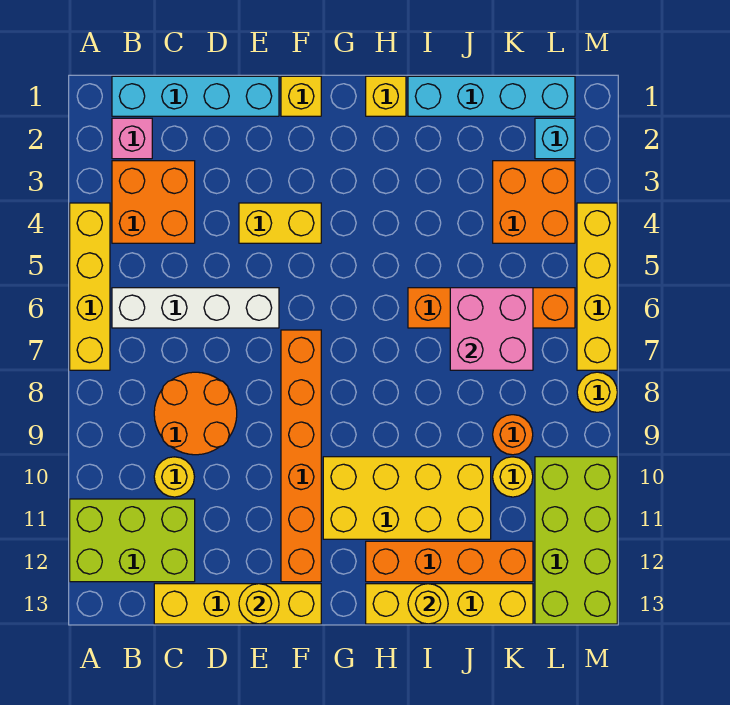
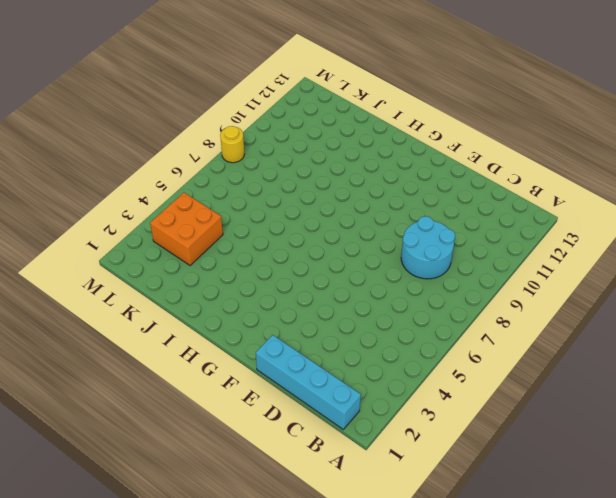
cyan 2x2 round brick [401,216,455,279] -> orange 2x2 round brick [154,372,237,455]
none -> yellow 1x4 brick [70,203,110,370]
none -> lime 2x3 brick [70,499,195,582]
none -> pink 1x1 brick [112,118,152,159]

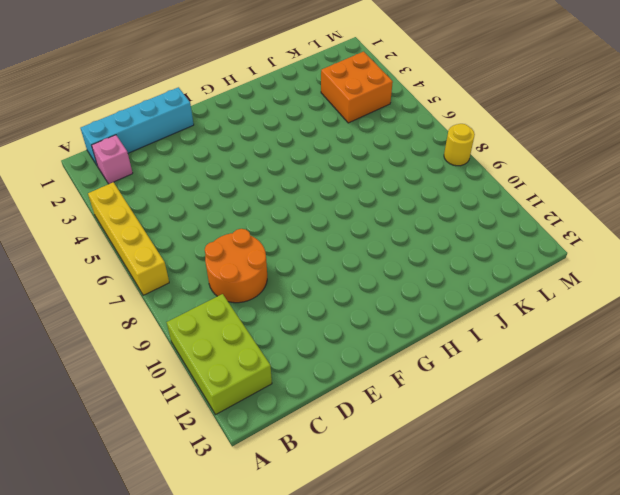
lime 2x3 brick [166,294,272,415] -> lime 2x3 brick turned to [70,499,195,582]
none -> orange 2x2 brick [112,161,195,243]
none -> white 1x4 brick [112,288,279,328]
none -> yellow 1x1 round brick [154,457,194,497]

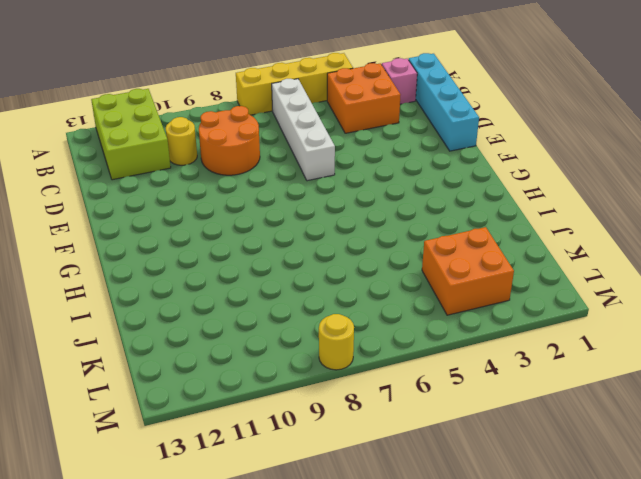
none -> yellow 1x4 brick [154,584,321,624]
none -> yellow 1x2 brick [239,203,321,243]
none -> yellow 1x1 brick [281,76,321,116]

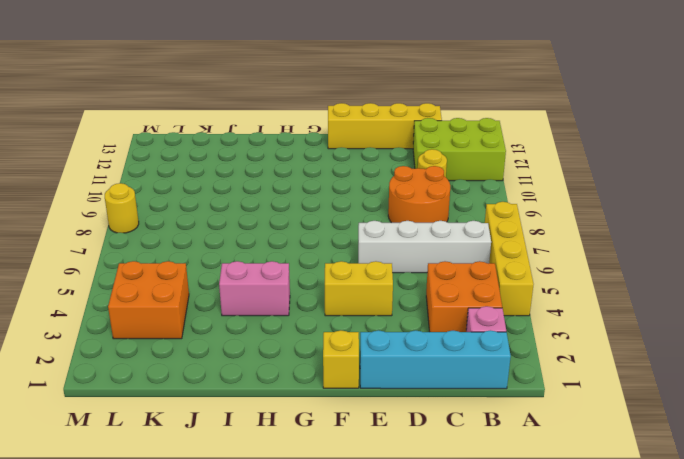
pink 1x2 brick [219,261,290,316] -> none
none -> orange 1x6 brick [281,330,321,582]
none -> yellow 2x4 brick [323,457,491,539]
none -> yellow 1x1 brick [366,76,406,116]

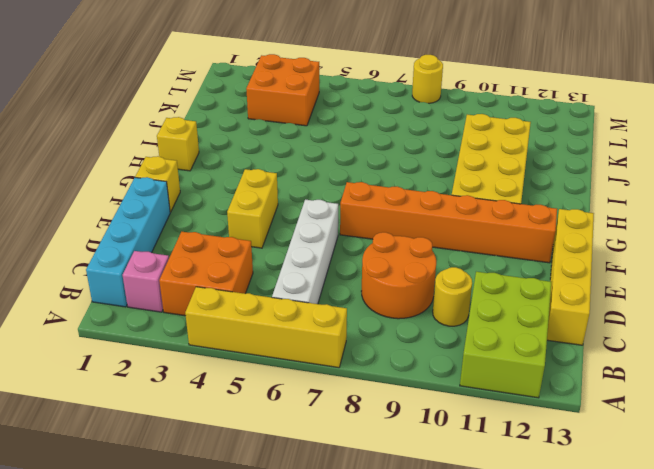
none -> orange 1x4 brick [366,541,533,582]
none -> yellow 1x4 brick [366,584,533,624]
none -> cyan 1x4 brick [408,76,575,116]

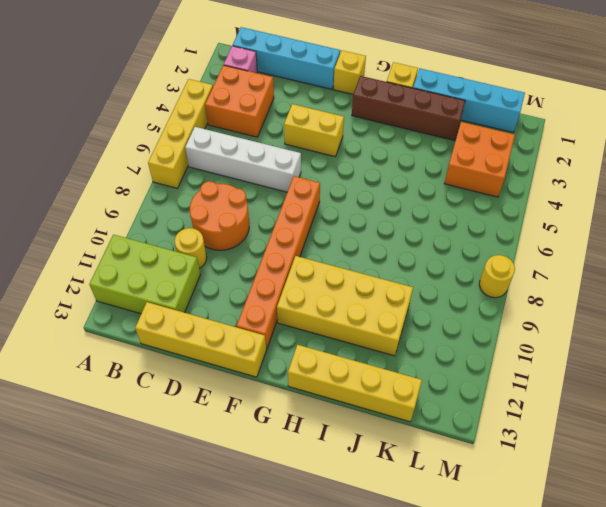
brown 1x4 brick [352,76,465,141] -> none
none -> orange 1x4 brick [366,541,533,582]
none -> orange 1x4 brick [408,288,575,328]
none -> orange 1x1 round brick [493,415,533,455]

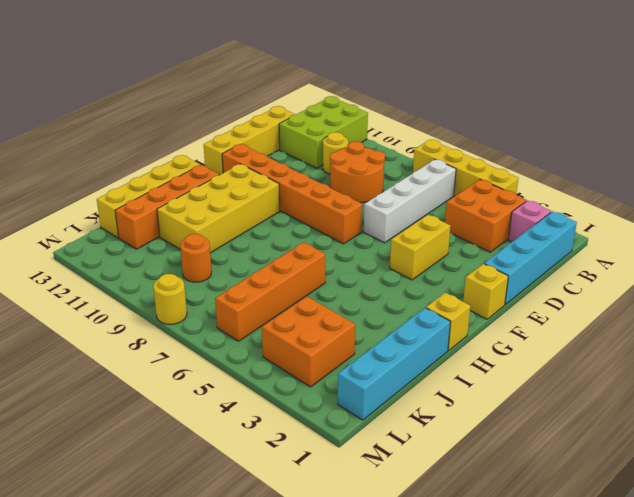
none -> yellow 1x1 round brick [493,457,533,497]
none -> cyan 1x1 brick [535,118,575,159]
none -> lime 2x4 brick [535,457,617,624]

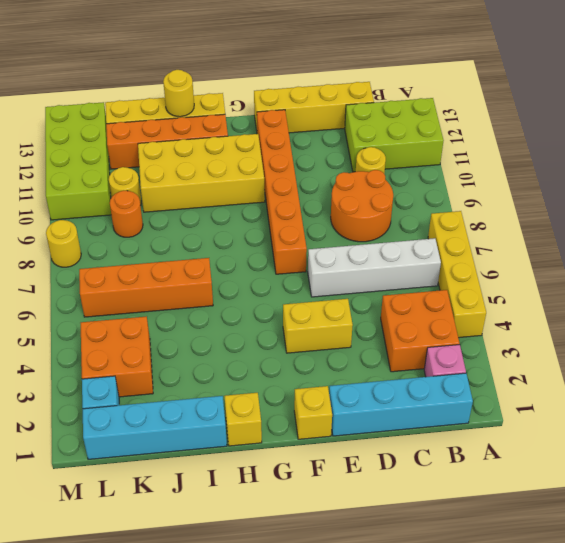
none -> yellow 1x4 brick [577,203,617,370]
none -> yellow 1x1 round brick [239,584,279,624]
none -> pink 2x2 brick [450,288,533,370]

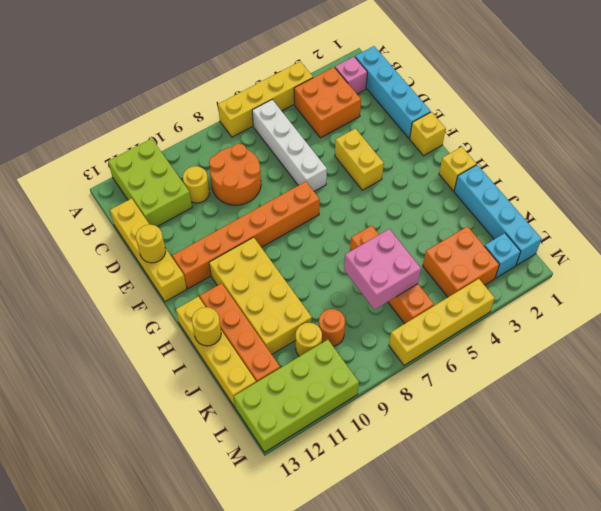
none -> yellow 1x1 round brick [577,372,617,412]

